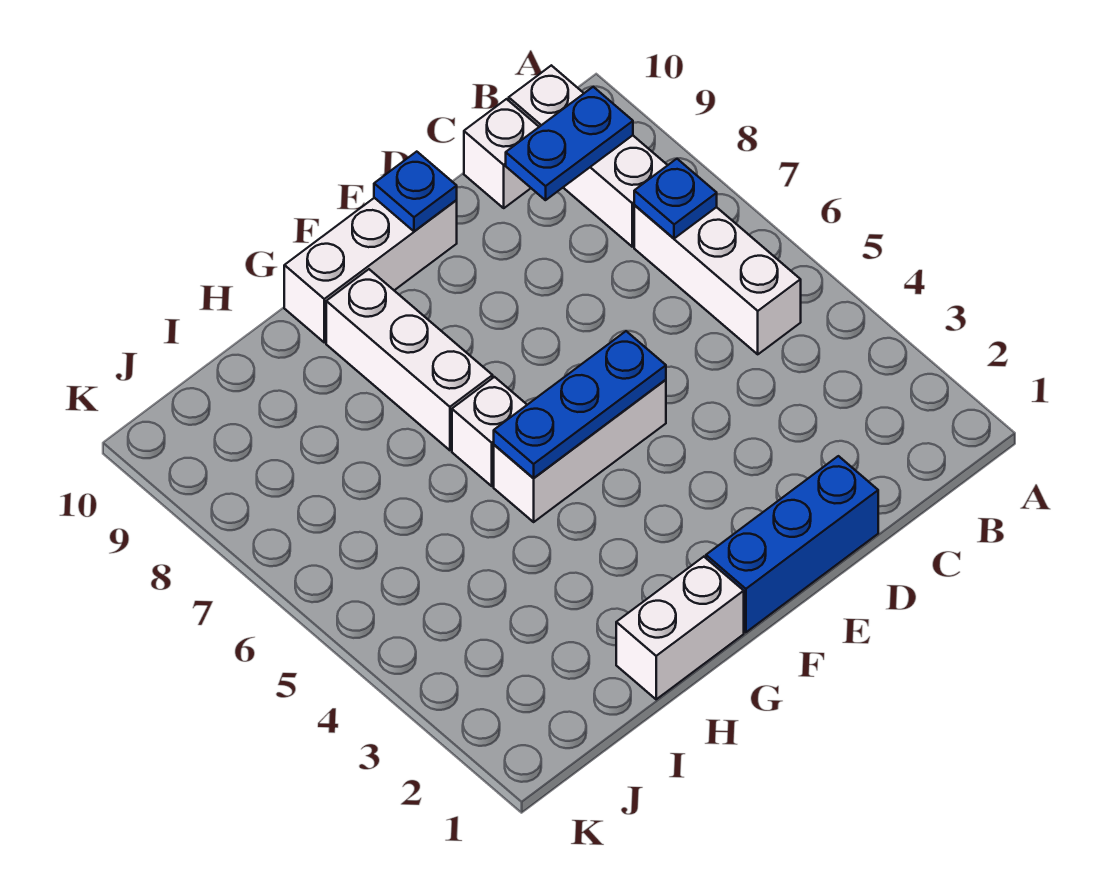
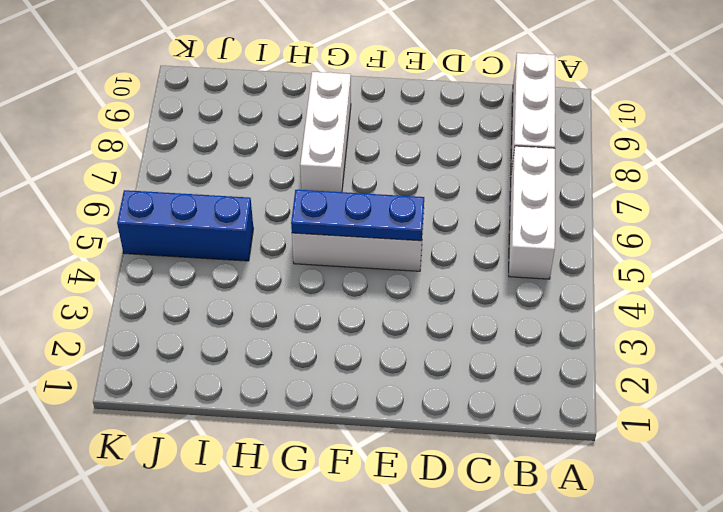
blue 1x3 brick [117,190,253,261] -> blue 1x3 brick moved to [706,456,878,632]
none -> white 1x1 brick [464,99,539,208]
none -> white 1x3 brick [284,198,457,342]
none -> white 1x2 brick [616,557,744,699]

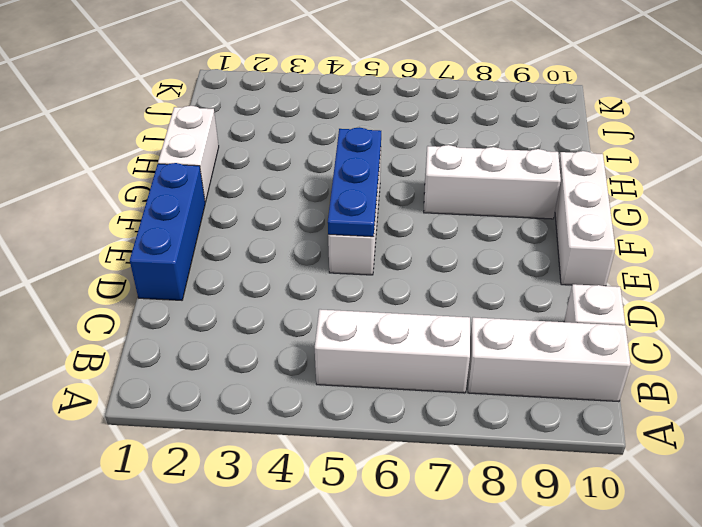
none -> white 1x1 brick [452,377,527,486]
none -> blue 1x1 plate [634,159,717,239]
none -> blue 1x2 plate [506,87,633,200]

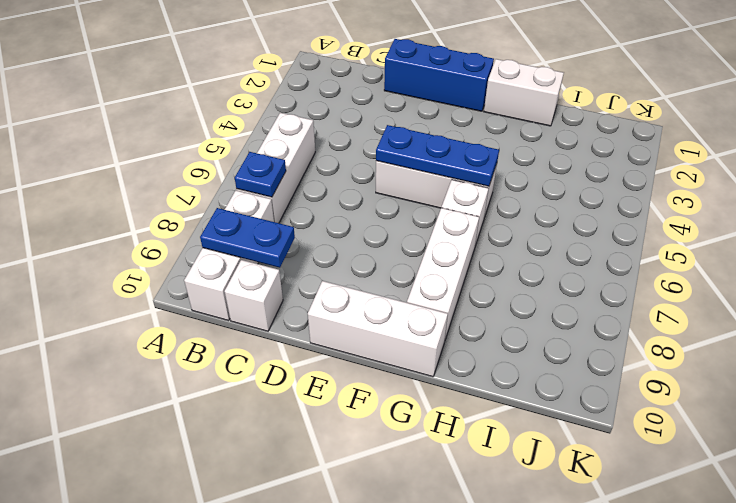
none -> blue 1x1 plate [374,152,457,231]

